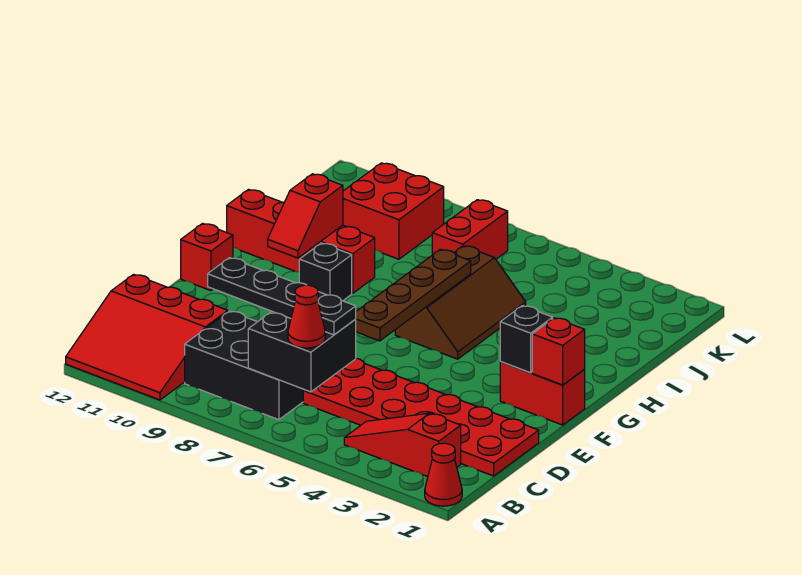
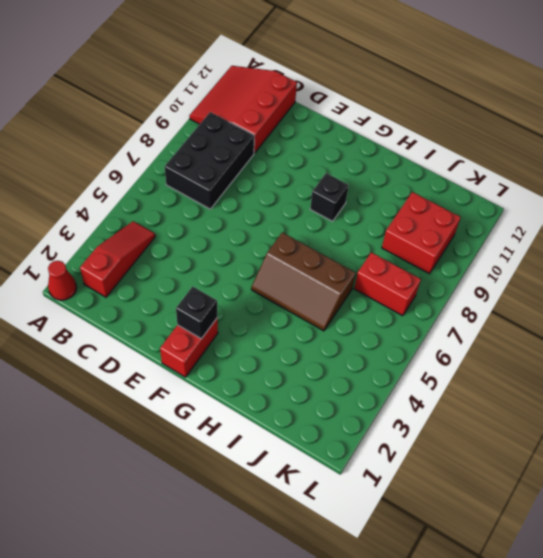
none -> red 2x6 plate [303,358,539,476]
none -> red 1x1 brick [181,223,233,291]
none -> red 1x4 brick [227,189,375,293]

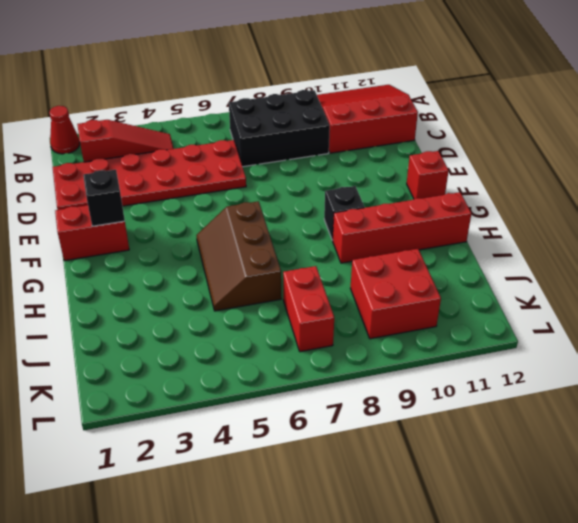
none -> black 2x2 brick [248,311,356,392]
none -> brown 1x4 plate [356,249,471,341]
none -> red 1x1 brick [532,318,585,385]

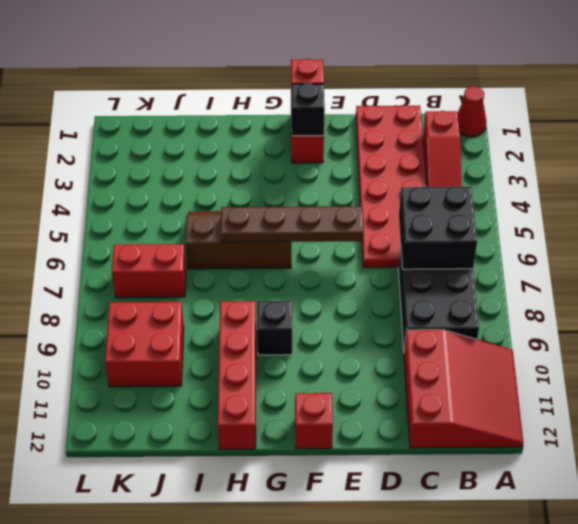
none -> red 1x2 slope [268,174,343,258]
none -> red 1x1 cone [288,285,325,348]
none -> black 1x4 plate [208,258,356,335]

